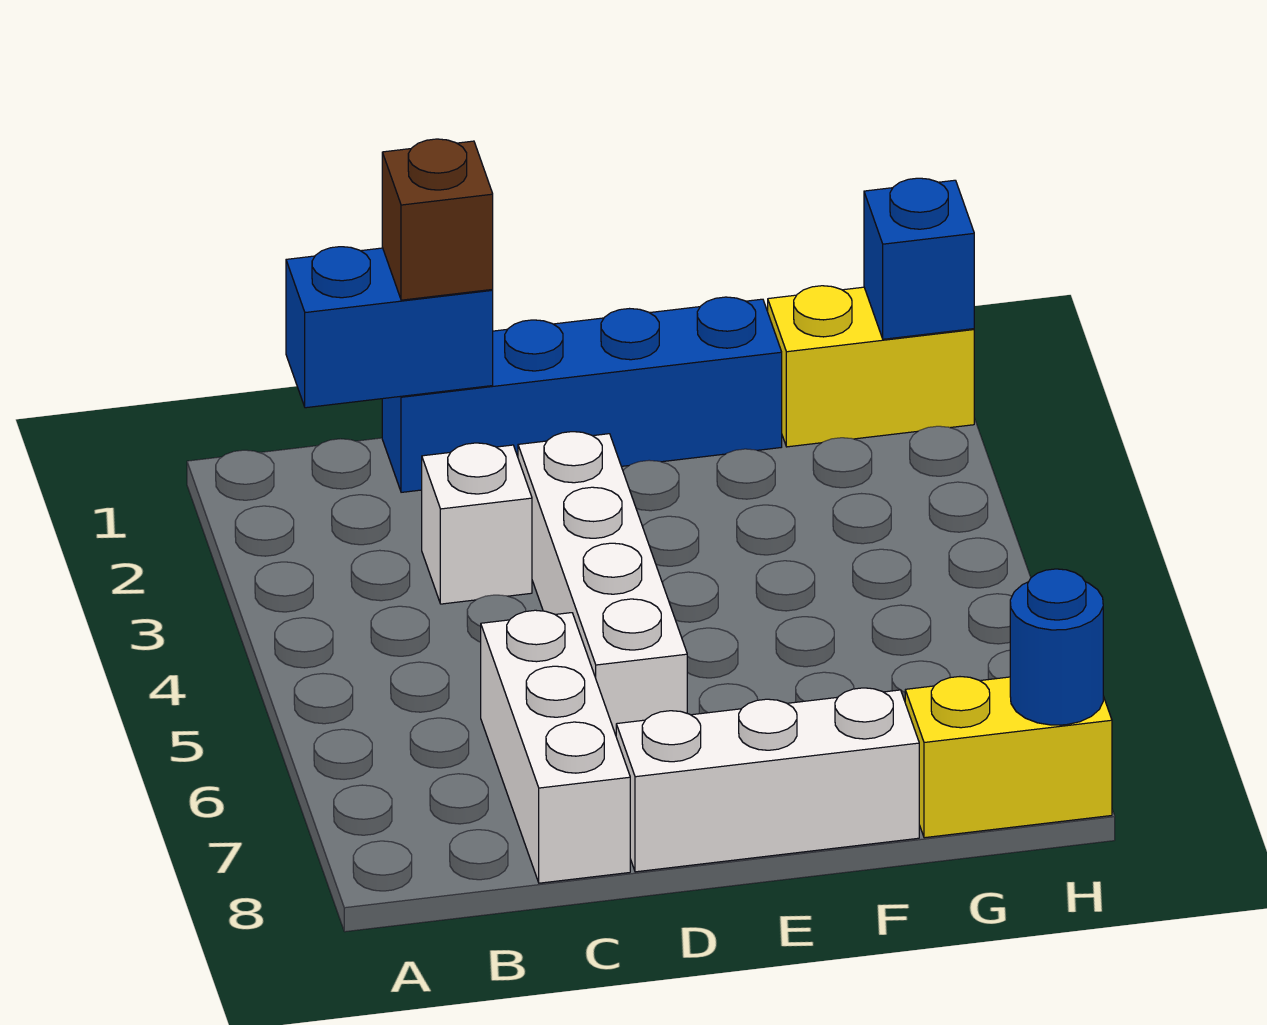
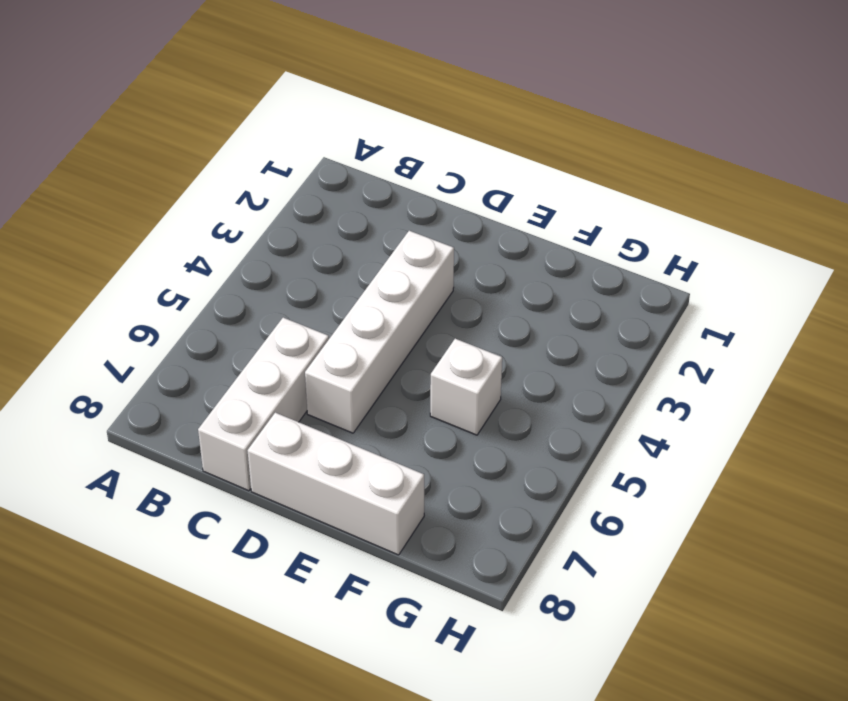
white 1x1 brick [430,339,502,435] -> white 1x1 brick moved to [422,443,532,604]
none -> blue 1x4 brick [382,297,782,492]
none -> yellow 1x2 brick [768,286,974,447]

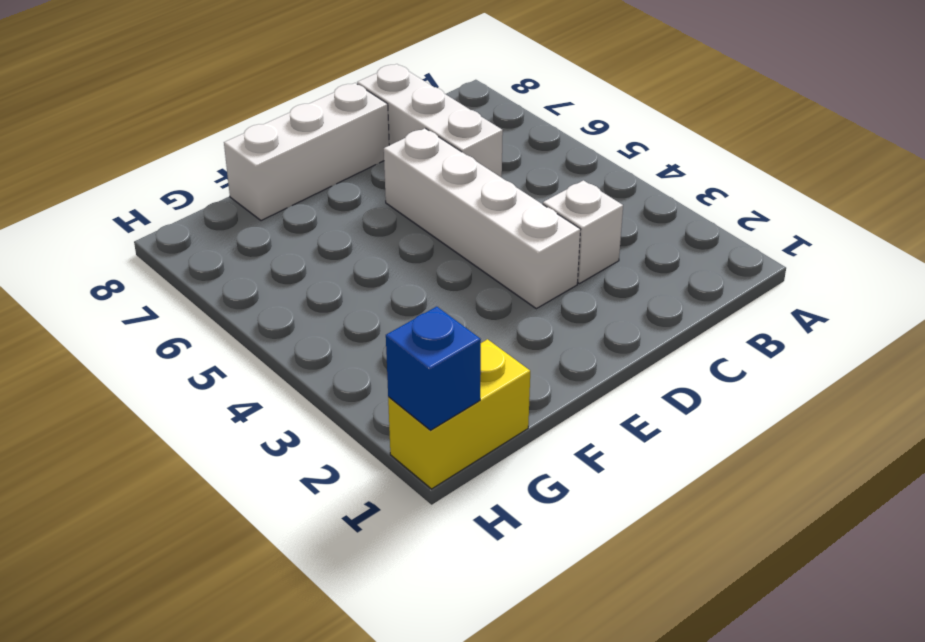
none -> blue 1x4 brick [382,297,782,492]
none -> yellow 1x2 brick [905,677,1112,838]

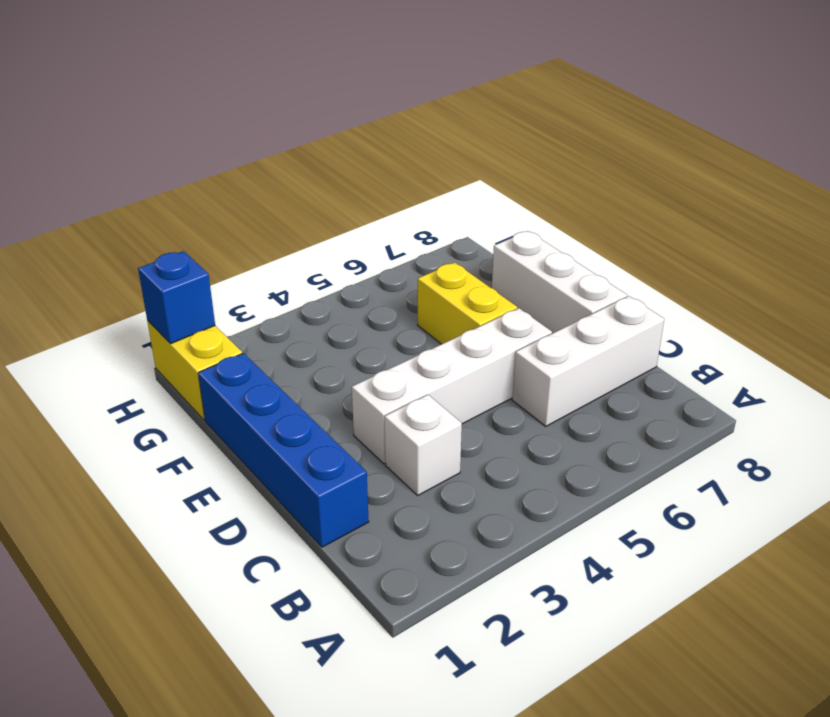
yellow 1x2 brick [418,262,517,344] -> yellow 1x2 brick moved to [905,677,1112,838]
none -> blue 1x2 brick [286,247,493,408]
none -> blue 1x1 round brick [1010,569,1103,725]

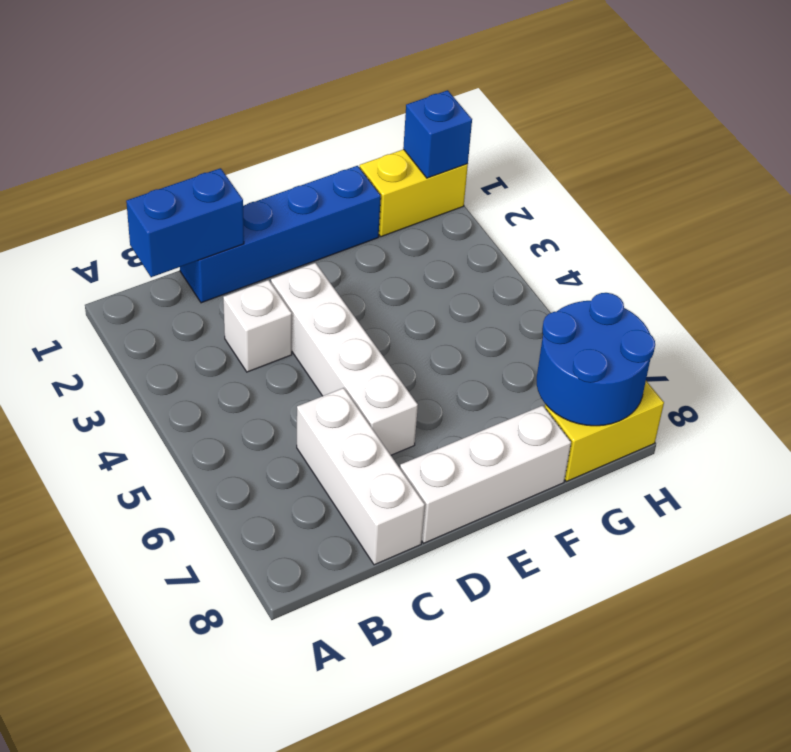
blue 2x2 round brick [537,293,655,426] -> blue 1x1 round brick [1010,569,1103,725]
none -> brown 1x1 brick [382,139,493,300]

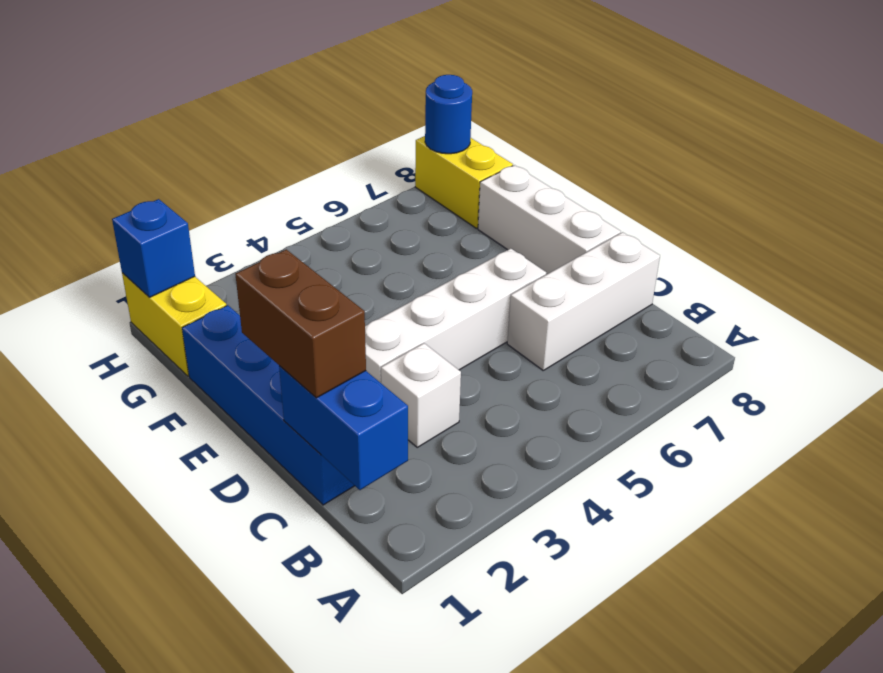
brown 1x2 brick [235,249,366,398] -> brown 1x1 brick [382,139,493,300]

